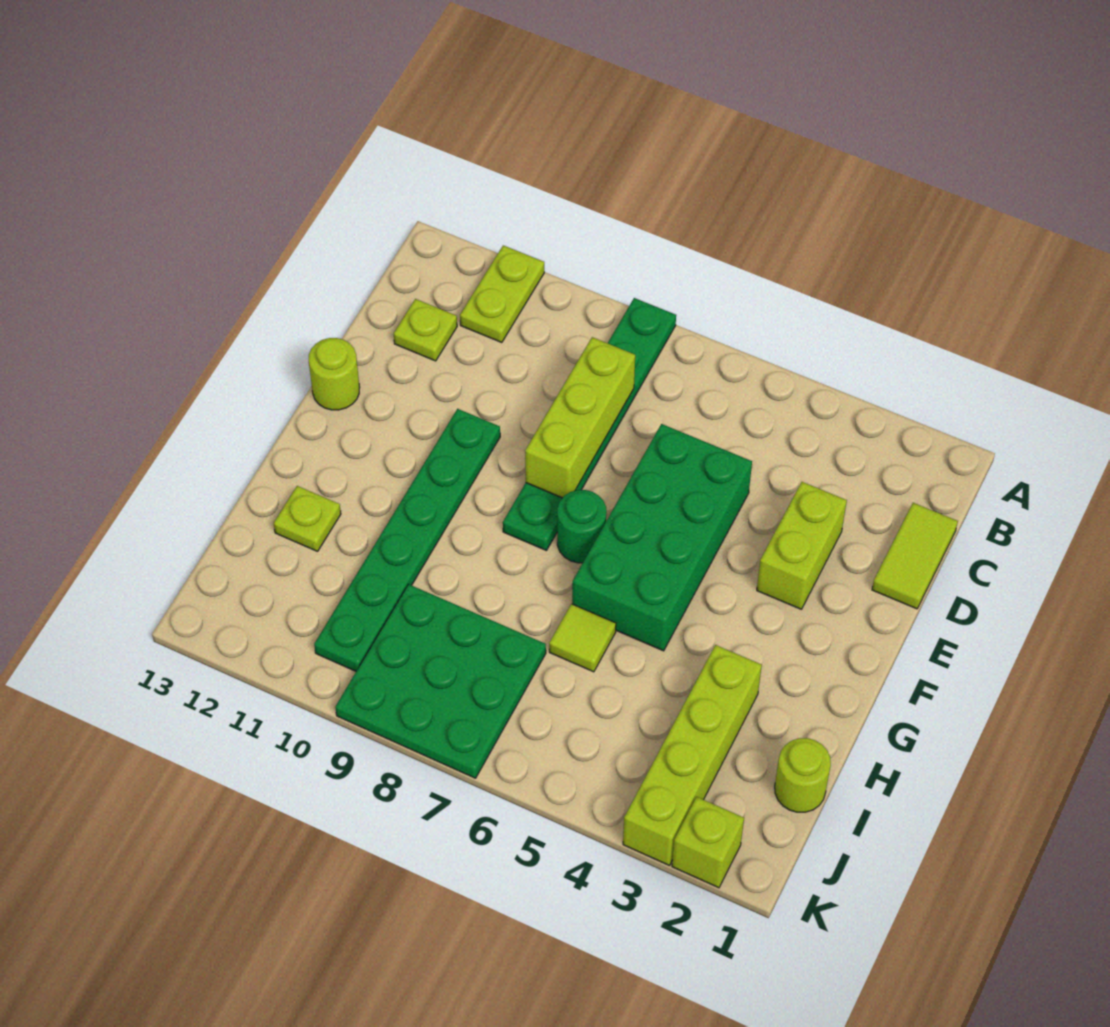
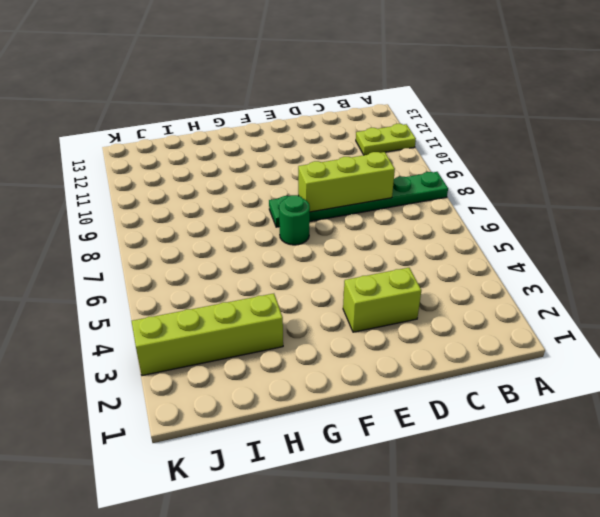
none -> lime 1x2 tile [872,503,958,609]
none -> lime 1x1 plate [394,299,457,361]
none -> green 2x4 brick [572,424,752,651]

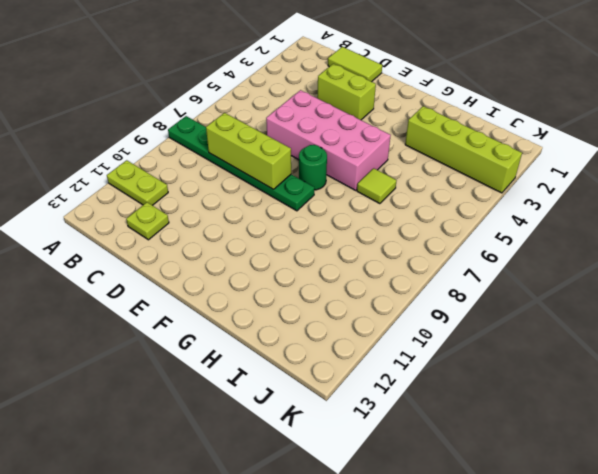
pink 2x4 brick [266,90,391,191] -> green 2x4 brick [572,424,752,651]
none -> green 1x6 plate [314,409,500,671]
none -> lime 1x1 round brick [309,338,360,410]
none -> lime 1x1 plate [274,486,341,551]

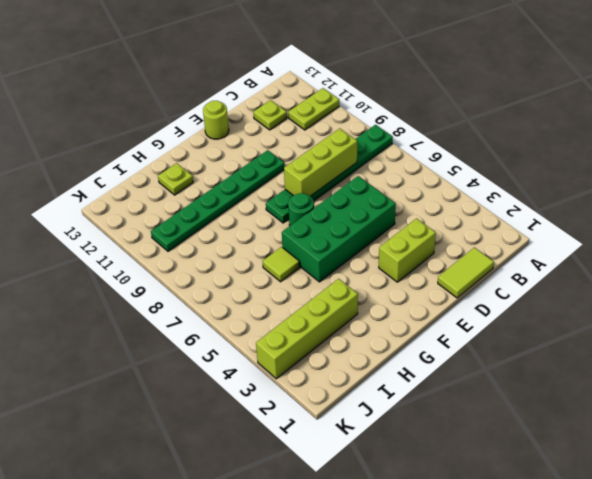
none -> lime 1x1 round brick [775,738,831,812]
none -> green 3x3 plate [335,584,546,778]
none -> lime 1x1 brick [672,797,744,888]

